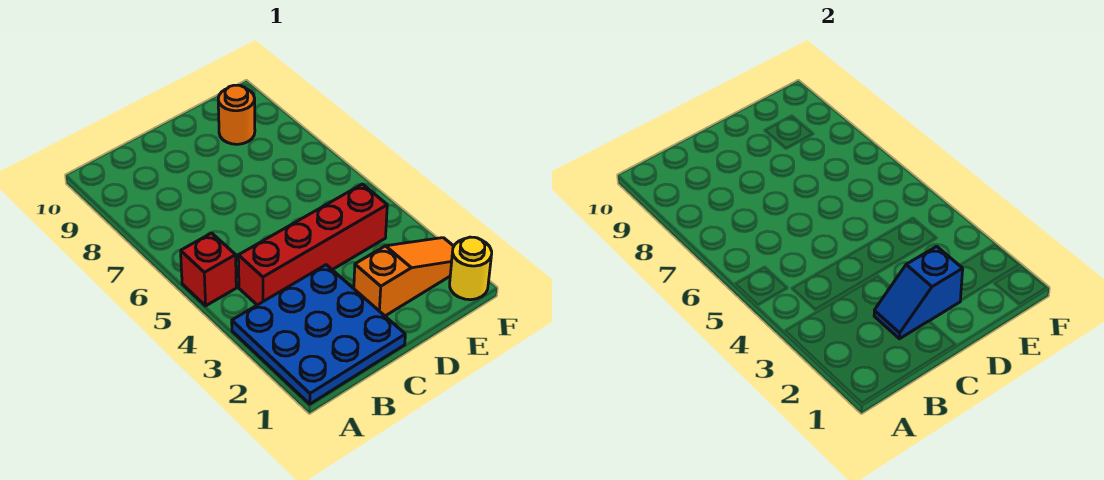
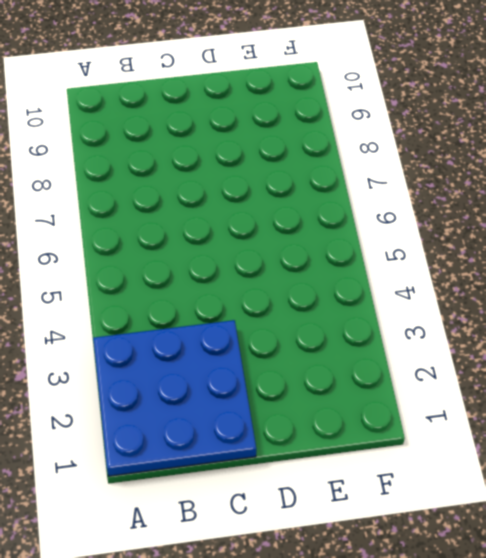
none -> red 1x1 brick [181,233,236,306]
none -> red 1x4 brick [238,184,387,305]

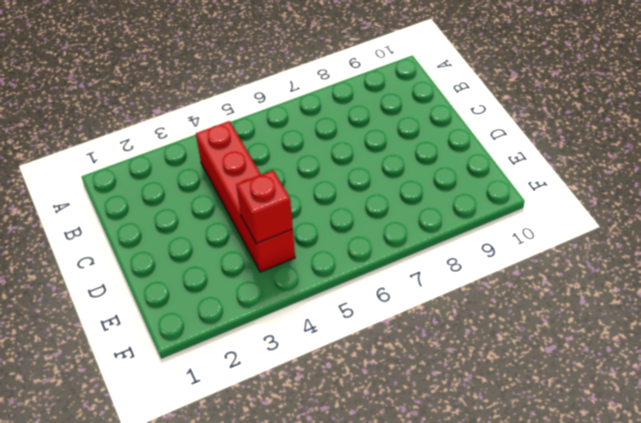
red 1x1 brick [236,170,293,244] -> red 1x1 brick moved to [181,233,236,306]
none -> blue 3x3 plate [232,265,405,404]
none -> orange 1x3 slope [354,238,454,316]

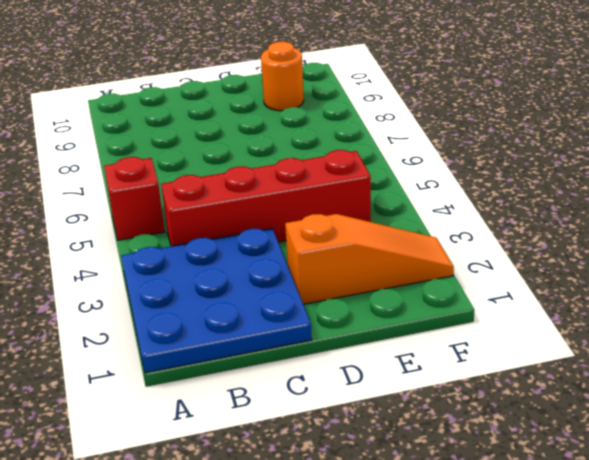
none -> yellow 1x1 round brick [450,237,492,300]
none -> blue 1x2 slope [874,246,963,339]

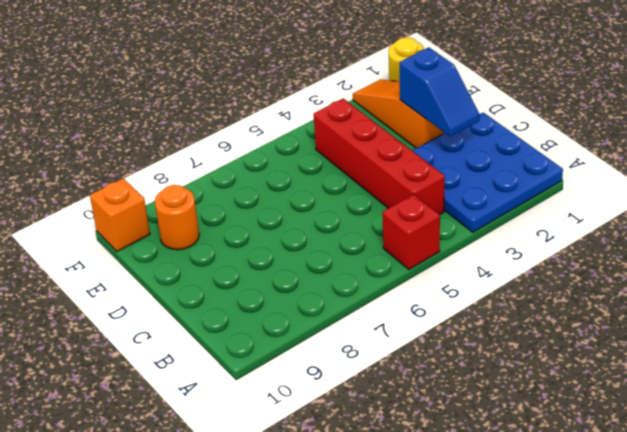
orange 1x1 brick [90,178,150,251] -> none

